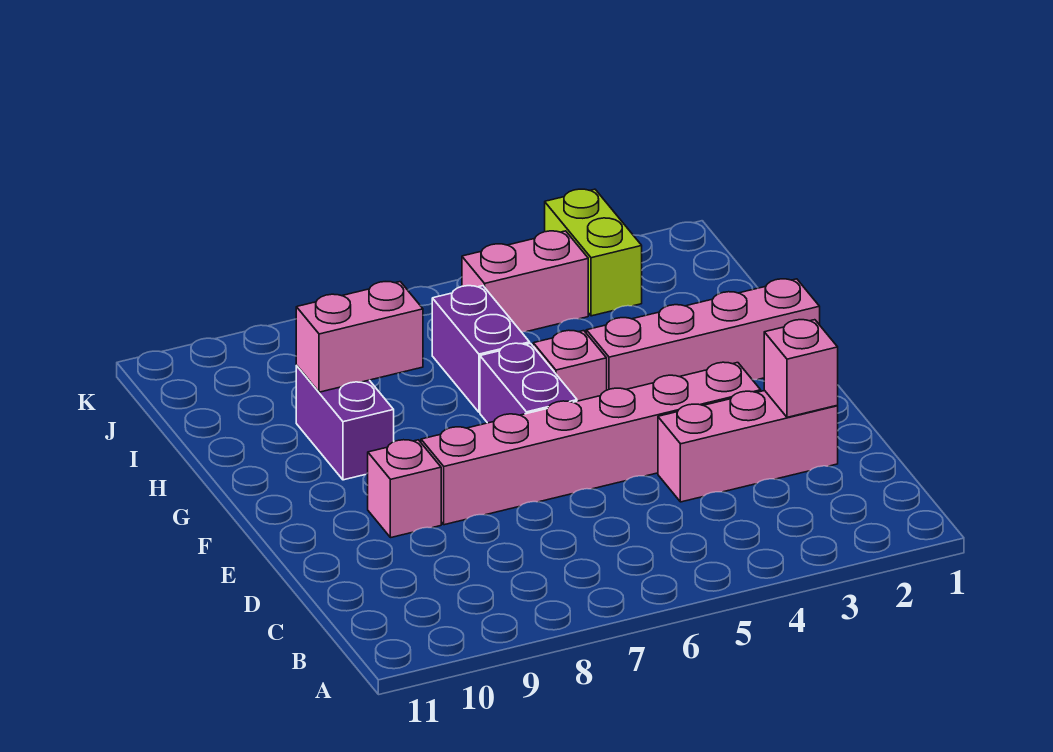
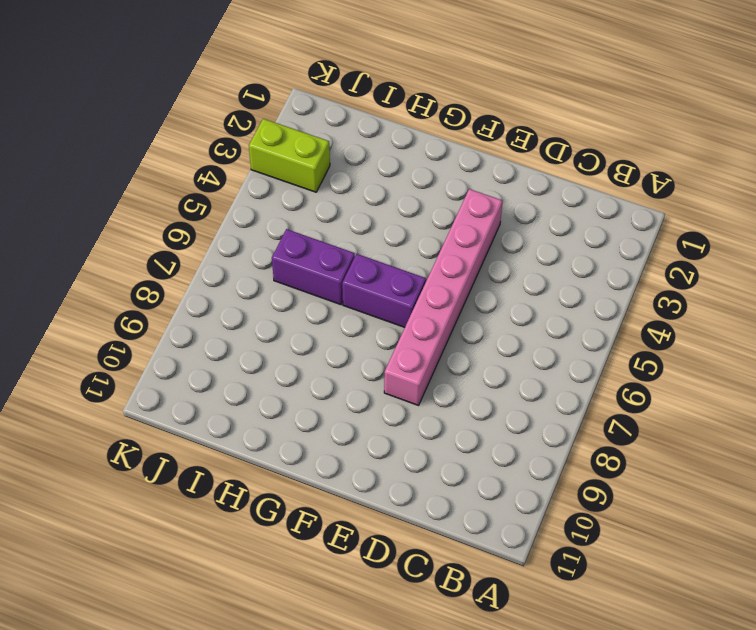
none -> pink 1x3 brick [658,391,838,502]
none -> pink 1x1 brick [368,440,441,538]
none -> pink 1x4 brick [586,279,820,390]

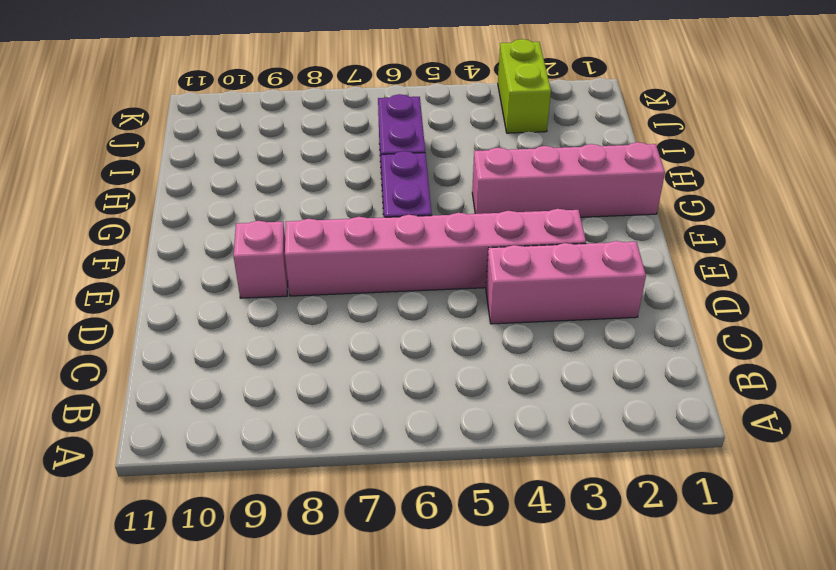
none -> pink 1x1 brick [533,330,607,401]
none -> purple 1x2 brick [296,366,394,480]
none -> pink 1x2 brick [462,231,588,332]

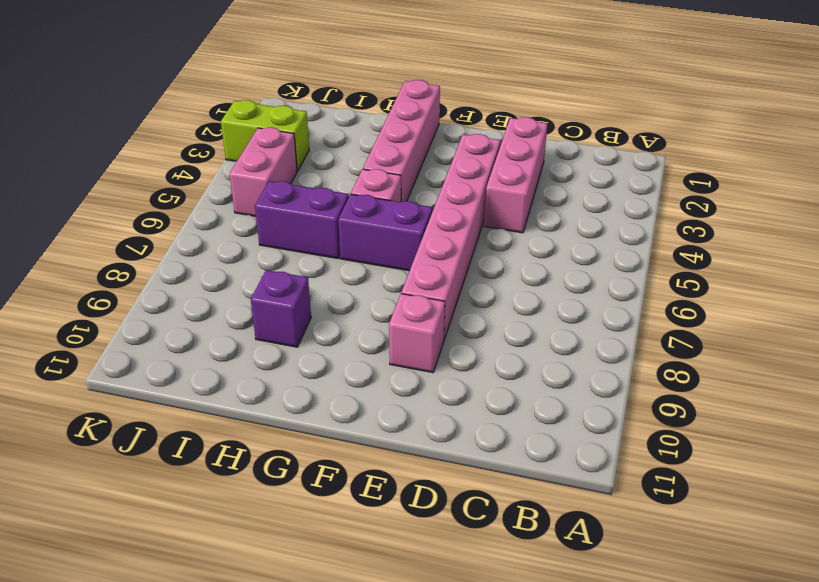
purple 1x1 brick [251,270,311,347] -> purple 1x2 brick [296,366,394,480]
none -> pink 1x1 brick [764,320,838,417]
none -> pink 1x2 brick [296,282,423,392]

